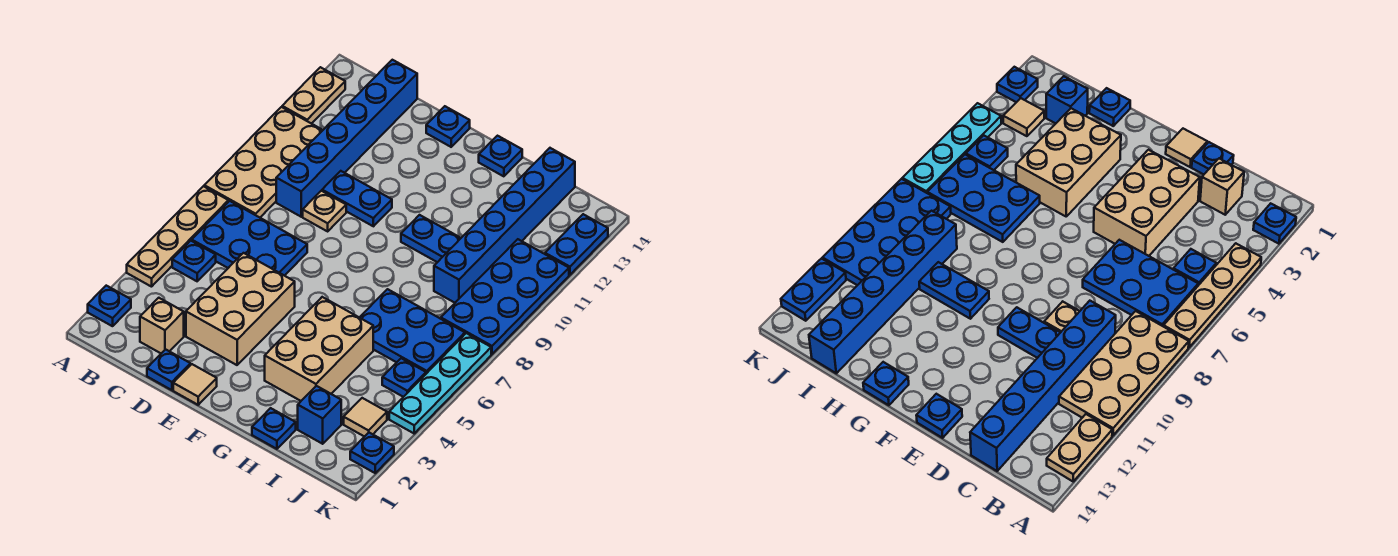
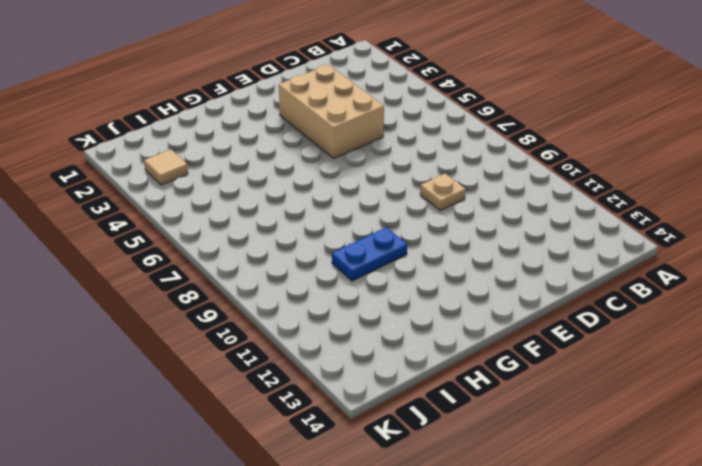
none -> blue 1x1 plate [88,286,131,326]
none -> tan 1x4 plate [127,186,228,287]
none -> tan 2x4 plate [204,107,323,217]

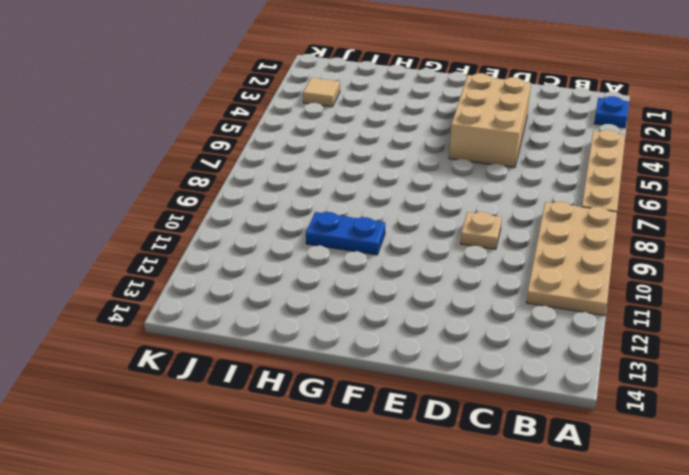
none -> tan 1x2 plate [282,67,345,124]
none -> blue 1x1 plate [172,241,216,281]
none -> blue 2x3 plate [192,201,307,276]

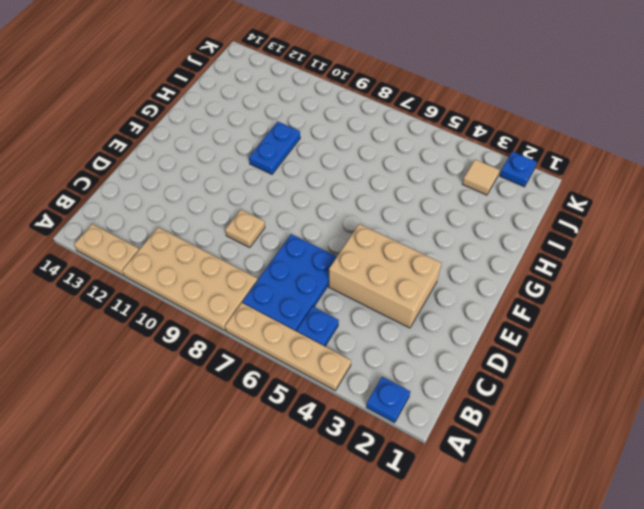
none -> tan 1x1 brick [140,298,184,353]
none -> blue 1x6 brick [276,60,417,217]
none -> blue 1x1 plate [147,349,190,390]

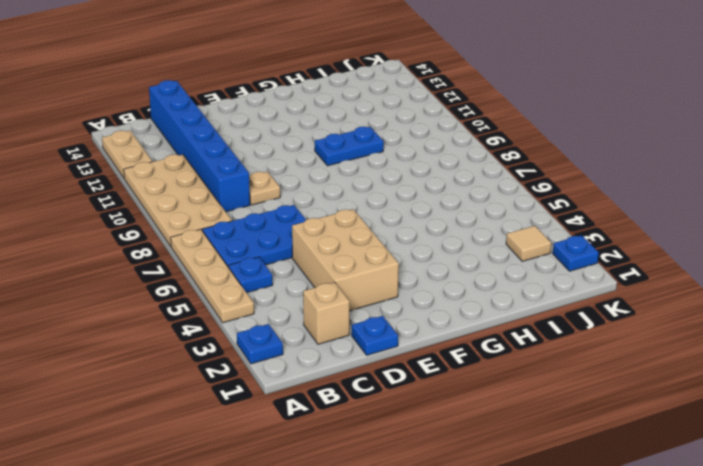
none -> blue 1x2 plate [322,171,392,226]
none -> tan 1x1 tile [173,364,217,405]
none -> blue 1x1 plate [426,106,470,147]

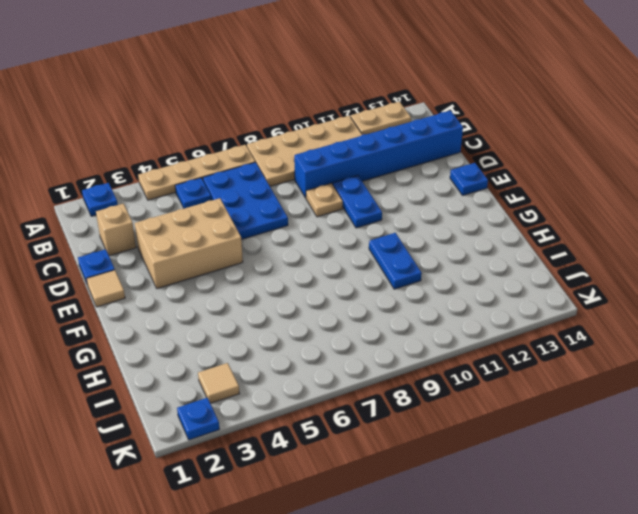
none -> tan 2x3 brick [265,297,373,401]
none -> blue 1x1 plate [479,136,522,176]
none -> blue 1x1 plate [252,408,296,449]

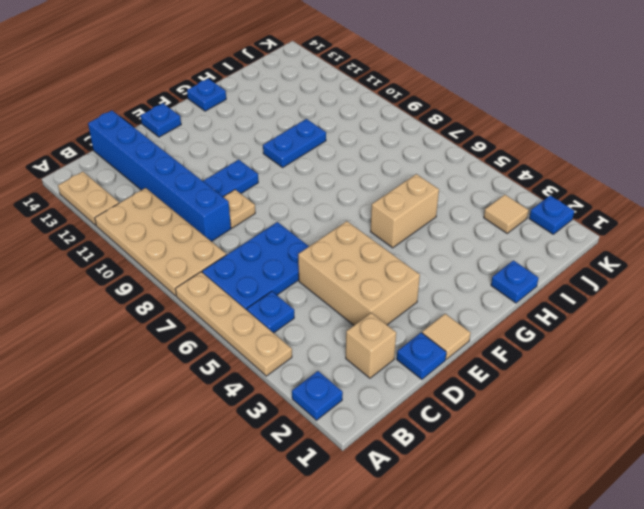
tan 1x2 brick [371,174,439,248] -> tan 2x3 brick [265,297,373,401]
none -> blue 2x3 plate [359,289,465,374]
none -> blue 1x1 brick [298,386,341,444]
none -> blue 1x6 brick [434,148,575,303]

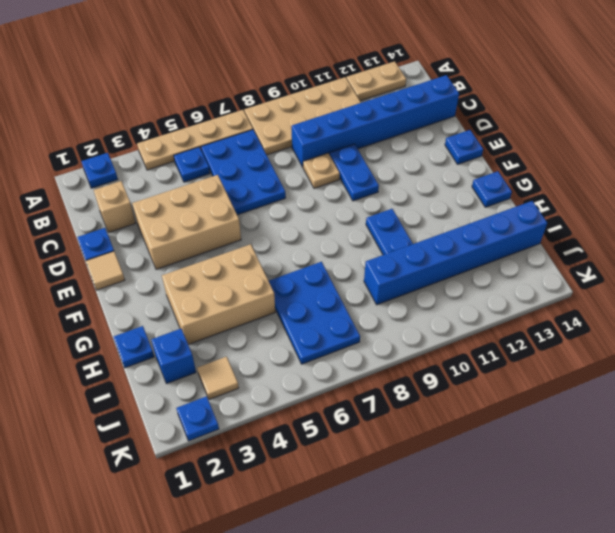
none -> blue 1x1 plate [382,358,426,397]
none -> blue 2x4 plate [441,239,569,354]
none -> cyan 1x4 plate [389,333,491,433]

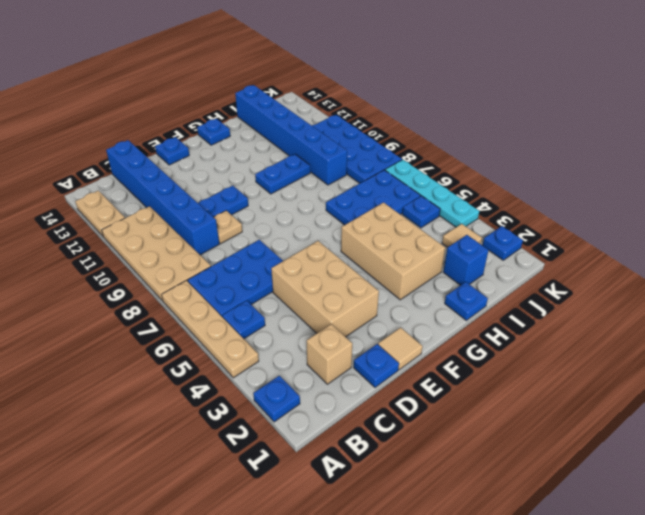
none -> blue 1x2 plate [545,214,608,275]

